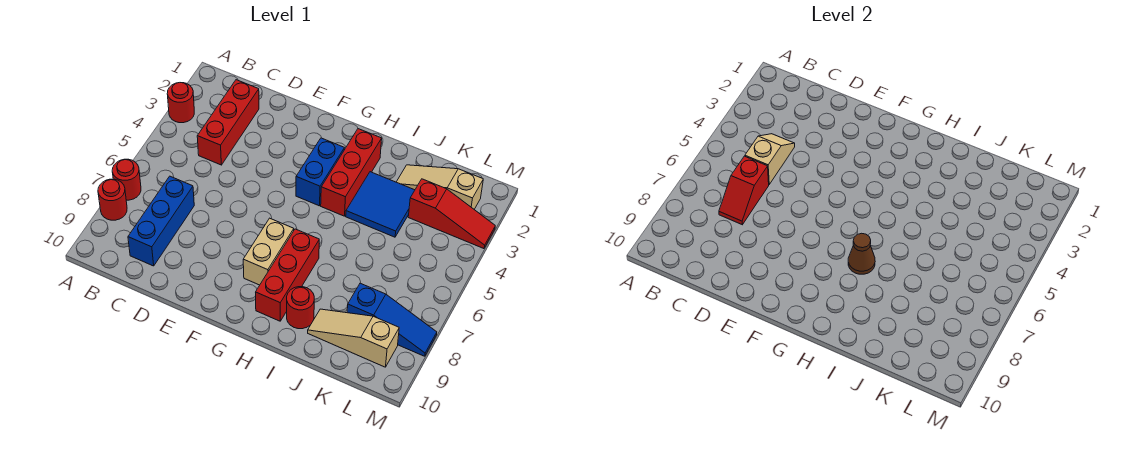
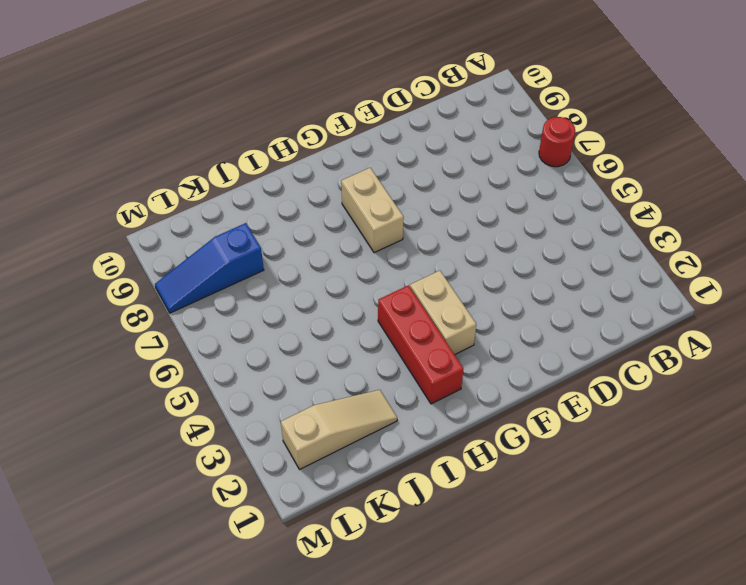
tan 1x2 brick [410,271,476,355] -> blue 1x2 brick [296,138,344,206]
none -> red 1x1 round brick [167,83,194,123]
none -> red 1x1 round brick [98,179,127,220]
none -> red 1x3 brick [197,80,259,165]

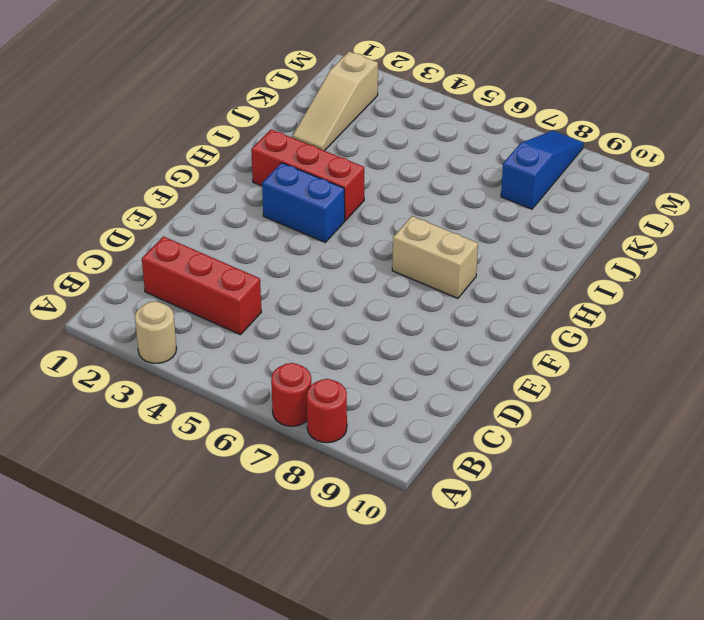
tan 1x1 round brick [135,301,177,363] -> red 1x1 round brick [167,83,194,123]
none -> blue 1x3 brick [128,176,194,266]
none -> red 1x3 brick [256,229,319,321]
none -> blue 2x2 tile [346,172,415,237]

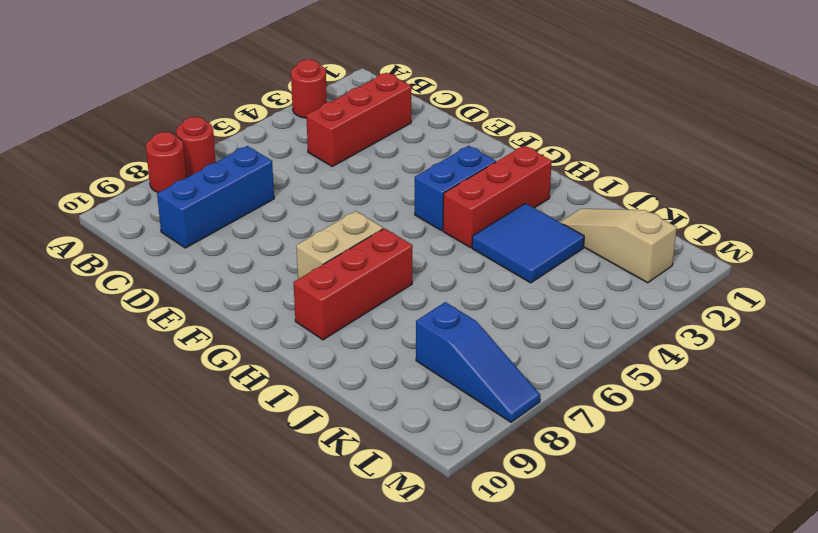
none -> red 1x1 round brick [287,287,314,329]
none -> tan 1x3 slope [308,309,399,367]
none -> red 1x3 slope [408,179,495,249]

